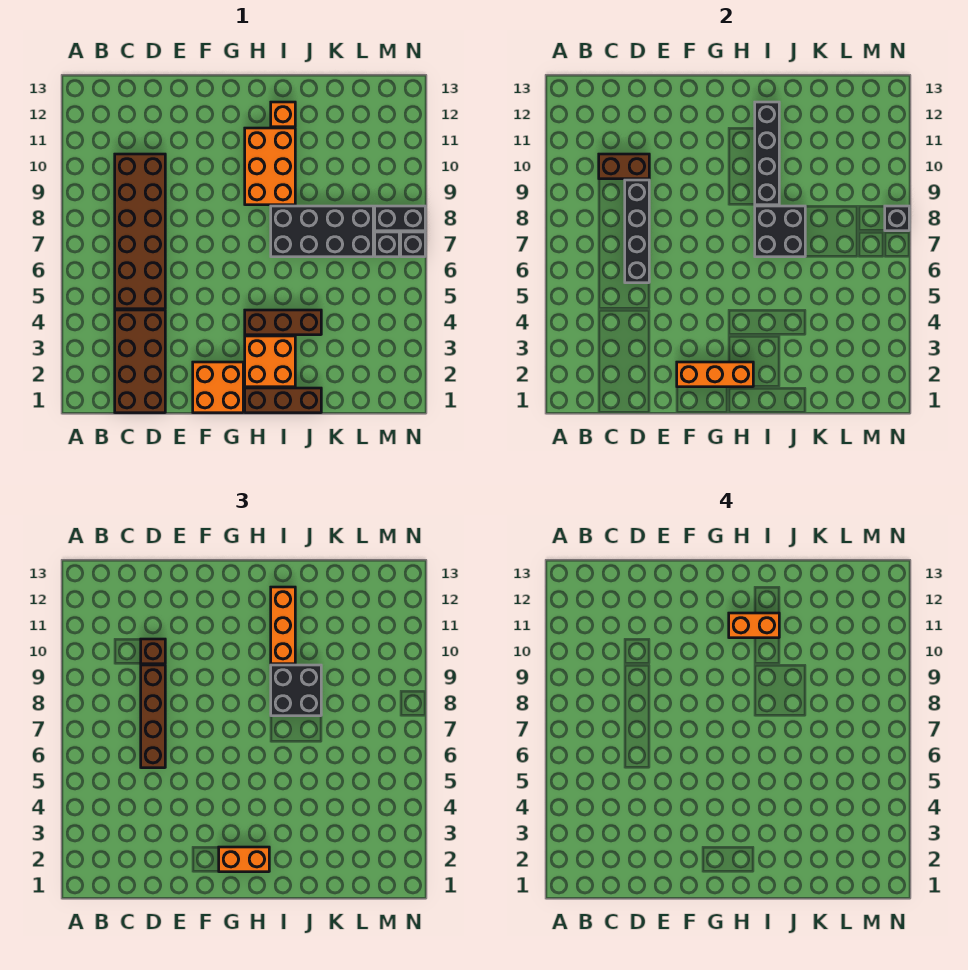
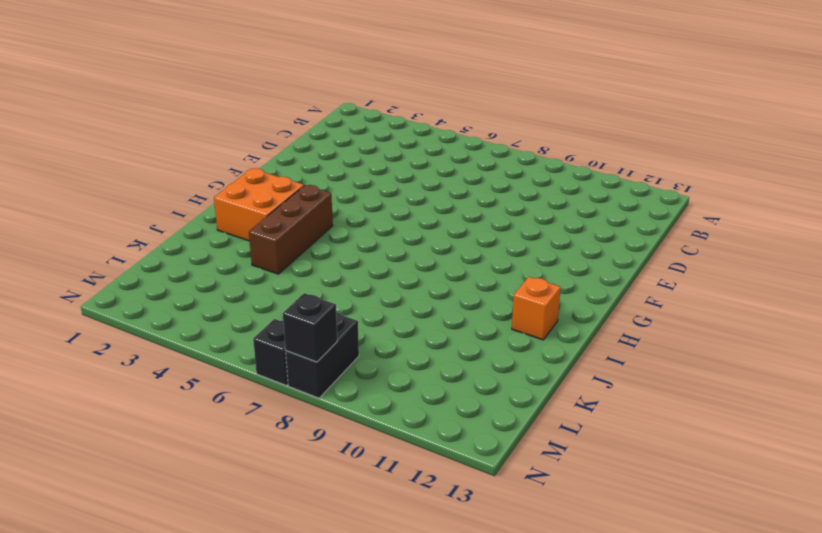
none -> brown 2x4 brick [115,310,165,413]
none -> brown 2x6 brick [115,154,165,309]
none -> orange 2x2 brick [193,362,243,413]

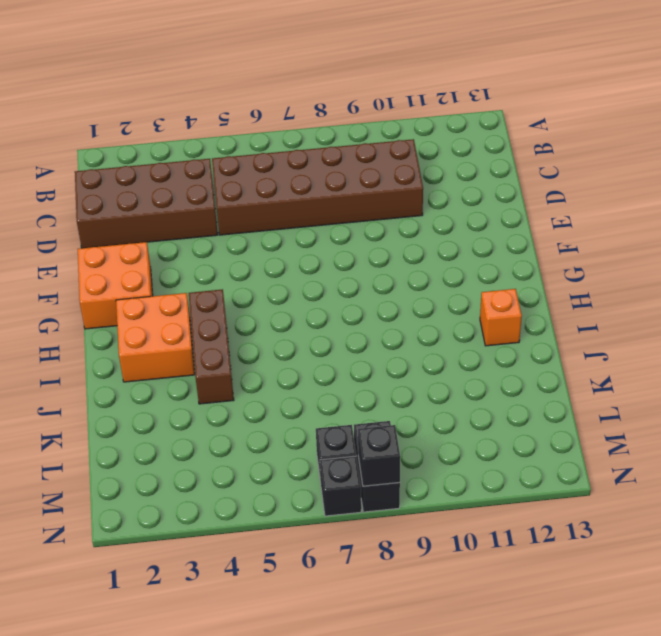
none -> brown 1x3 brick [245,388,321,413]
none -> orange 2x3 brick [245,128,295,205]
none -> black 2x4 brick [271,206,373,257]

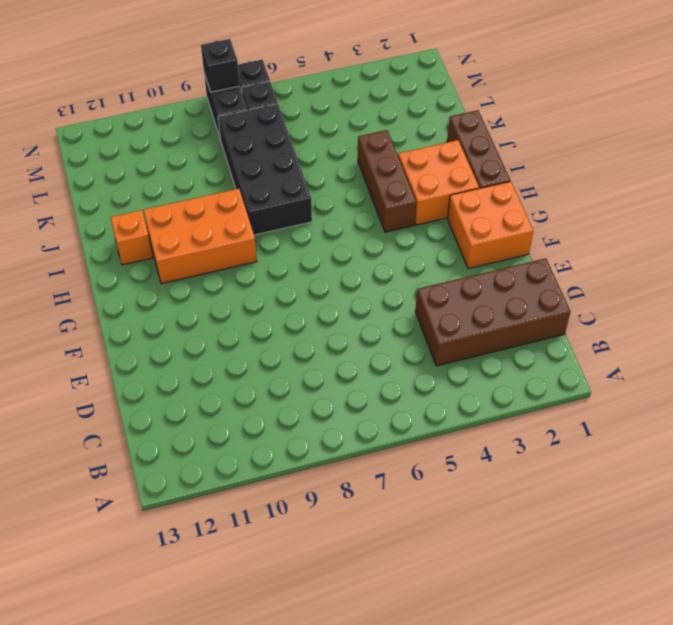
none -> brown 2x6 brick [115,154,165,309]
none -> brown 1x2 brick [599,154,649,179]
none -> black 1x4 brick [625,180,649,283]

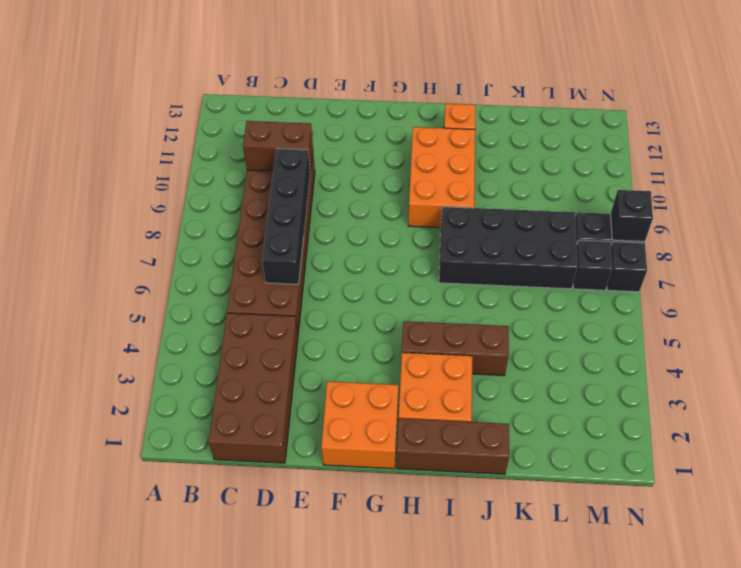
none -> orange 1x3 brick [677,362,753,387]
none -> black 2x2 brick [755,206,805,257]
none -> black 1x4 brick [755,102,779,205]

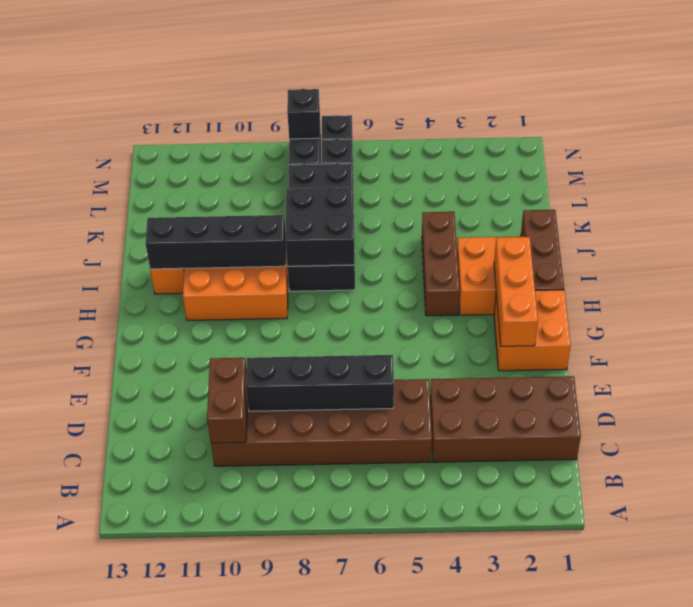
none -> brown 1x4 brick [141,665,165,768]
none -> brown 1x1 brick [141,639,165,664]
none -> orange 1x2 brick [219,847,269,872]

